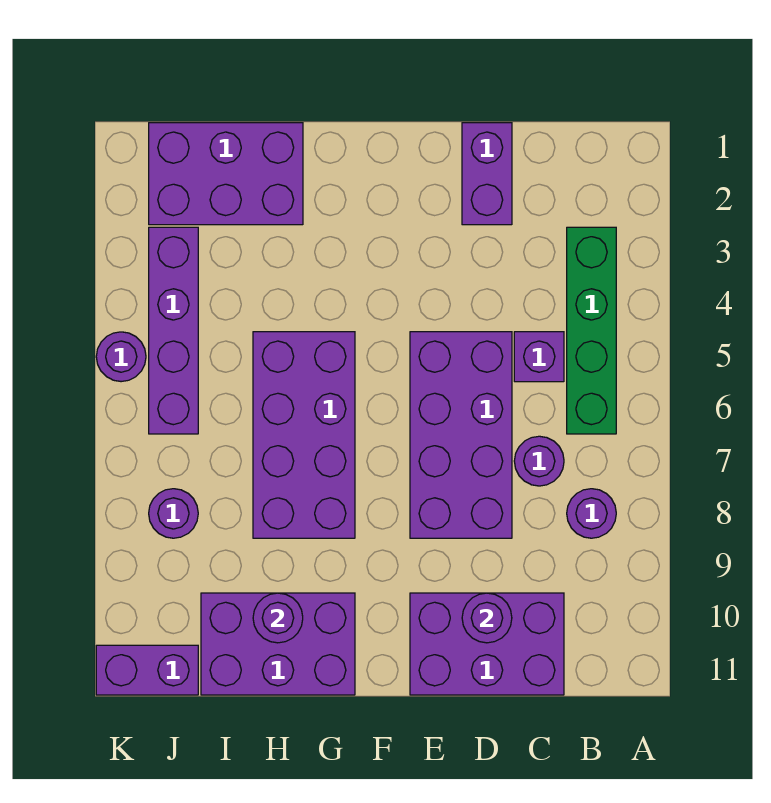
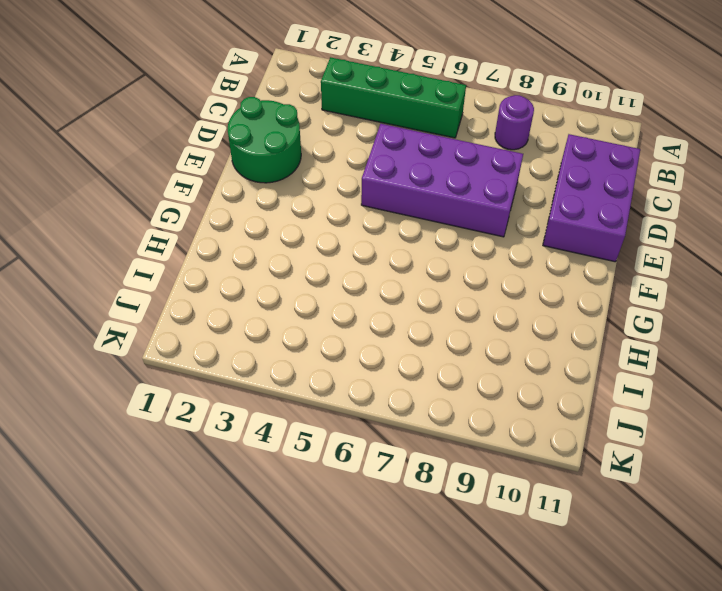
green 2x2 round brick [228,97,301,183] -> purple 1x2 brick [462,123,512,225]
none -> purple 1x1 brick [514,332,564,382]
none -> purple 1x1 round brick [514,436,564,486]
none -> purple 2x4 brick [253,332,355,538]

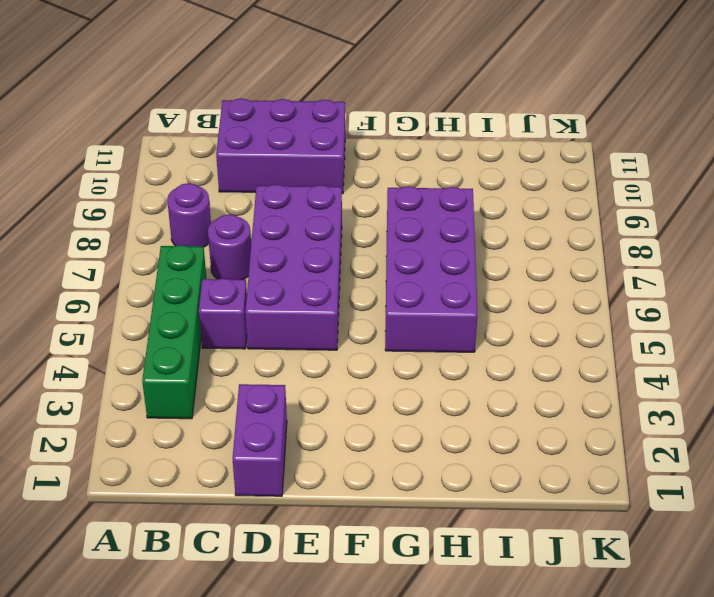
none -> purple 2x3 brick [201,593,355,695]
none -> purple 2x3 brick [149,123,303,225]
none -> purple 1x4 brick [149,227,198,434]

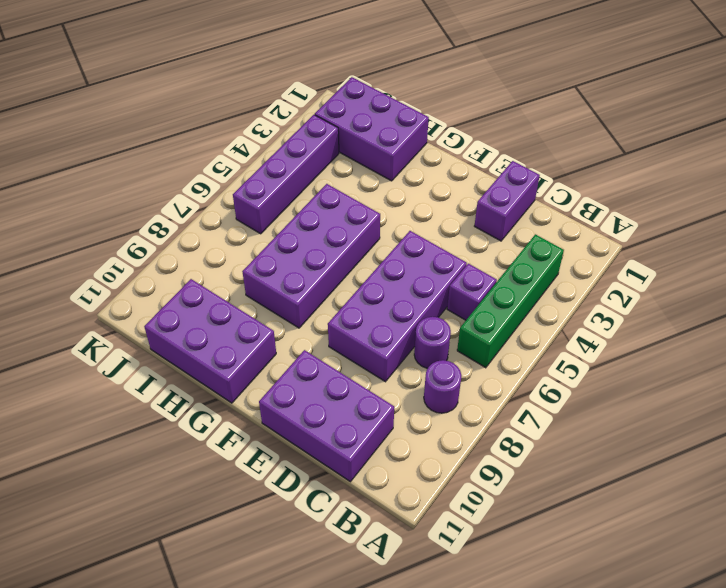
none -> purple 1x1 round brick [149,489,198,538]
none -> purple 1x2 brick [96,645,198,695]
none -> purple 1x1 round brick [96,332,146,382]

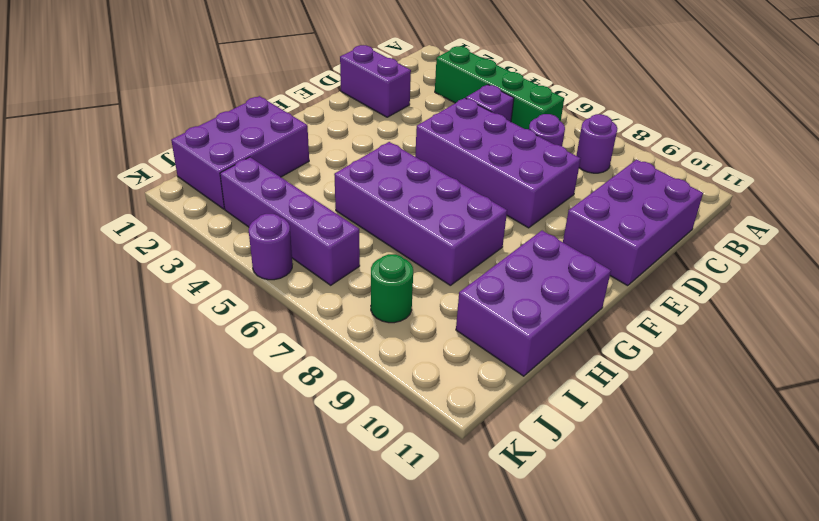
green 1x1 round brick [371,254,413,323] -> purple 1x1 round brick [149,489,198,538]
none -> purple 1x2 brick [96,645,198,695]
none -> purple 1x1 round brick [462,593,512,643]
none -> purple 1x1 round brick [253,593,303,643]

